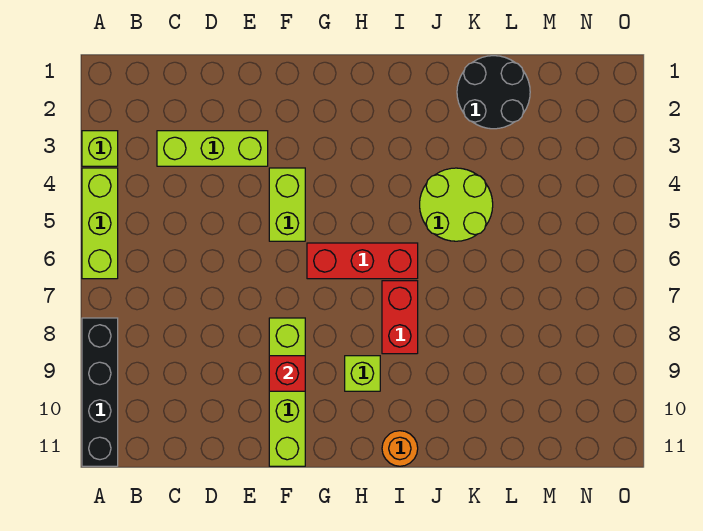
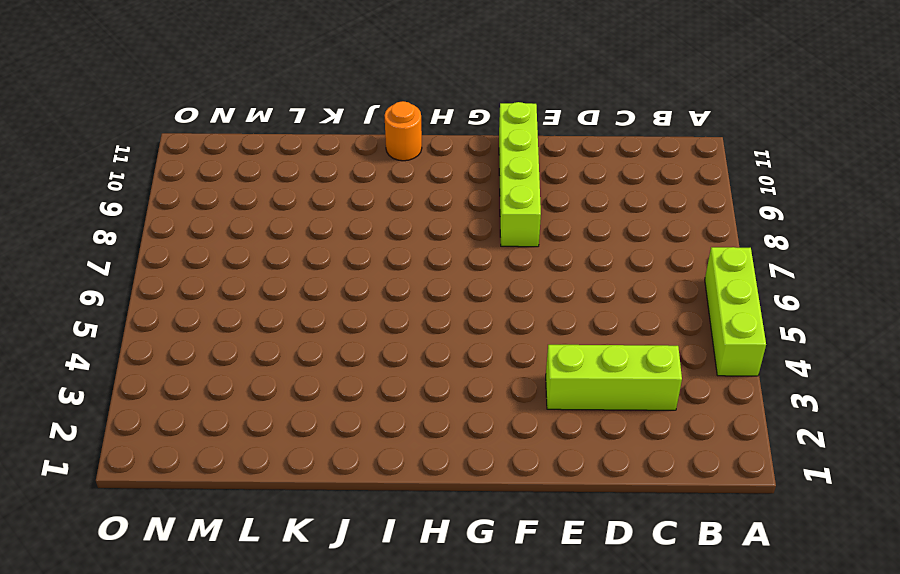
none -> lime 1x1 brick [82,131,118,166]
none -> black 1x4 brick [82,318,118,466]
none -> lime 1x2 brick [269,168,305,241]

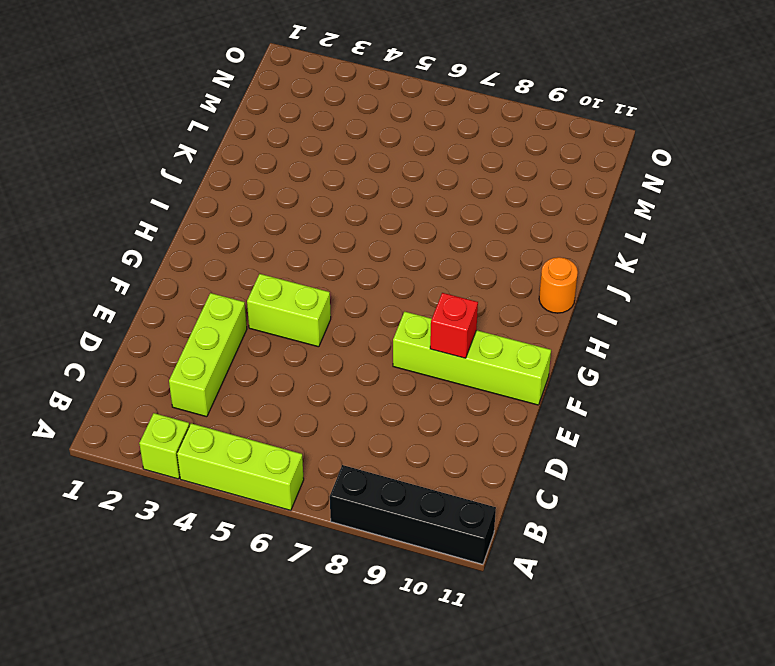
none -> red 1x3 brick [307,243,418,279]
none -> lime 1x1 brick [345,356,380,391]
none -> red 1x2 brick [382,281,418,354]

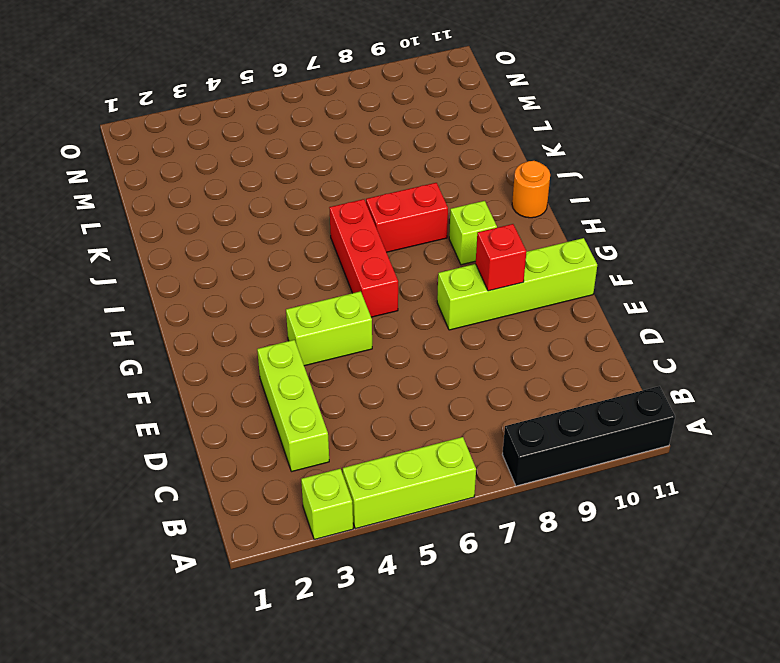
none -> lime 2x2 round brick [420,168,493,241]
none -> black 2x2 round brick [457,56,530,129]

